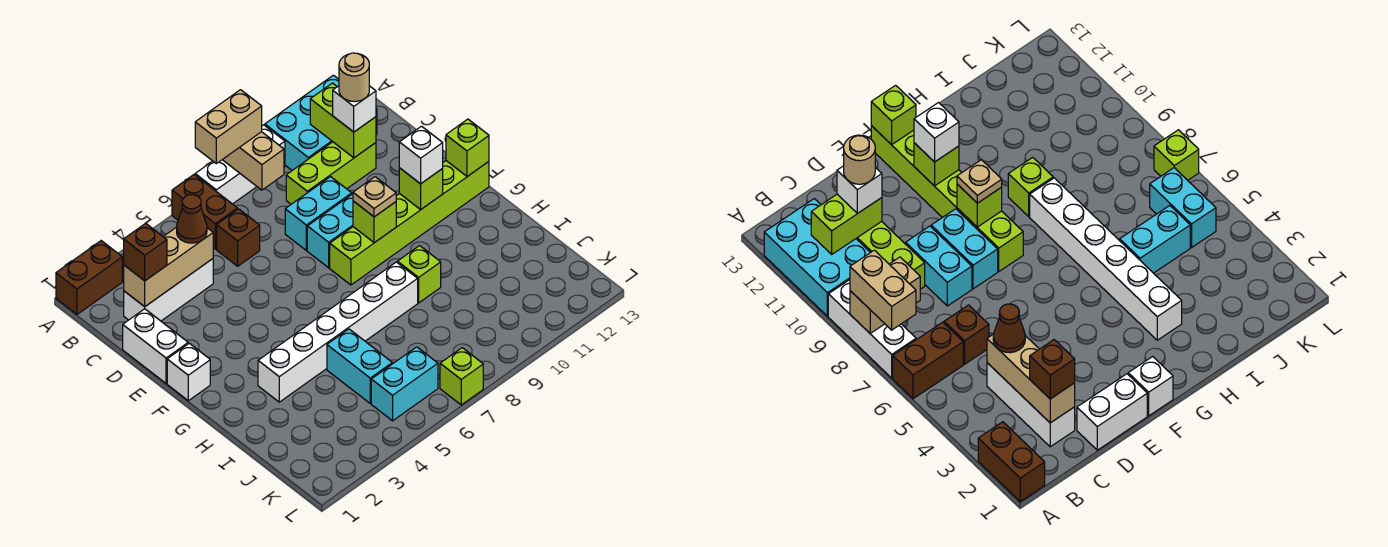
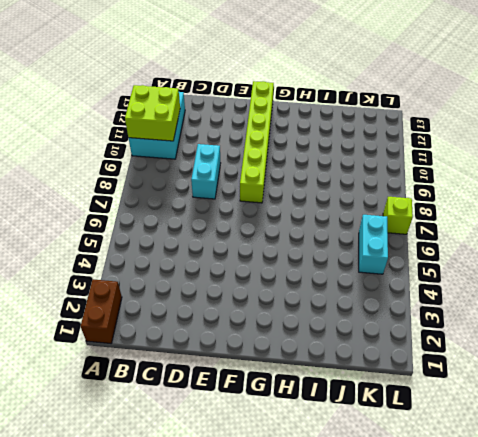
lime 2x2 brick [125,85,180,141] -> lime 1x2 brick [310,83,376,158]
none -> brown 1x2 brick [172,175,238,249]
none -> white 1x3 brick [195,125,285,204]
none -> white 1x3 brick [124,259,213,321]
none -> brown 1x1 brick [217,209,260,266]

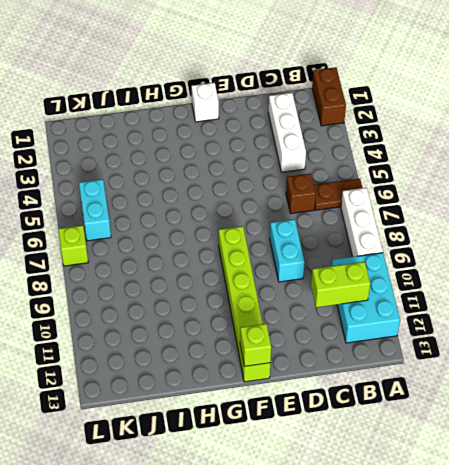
brown 1x2 plate [314,179,362,210] -> brown 1x2 brick [172,175,238,249]
none -> lime 1x3 brick [286,142,376,204]
none -> white 1x2 brick [123,309,188,383]
none -> cyan 1x2 brick [307,194,353,268]
none -> white 1x6 brick [258,262,418,402]

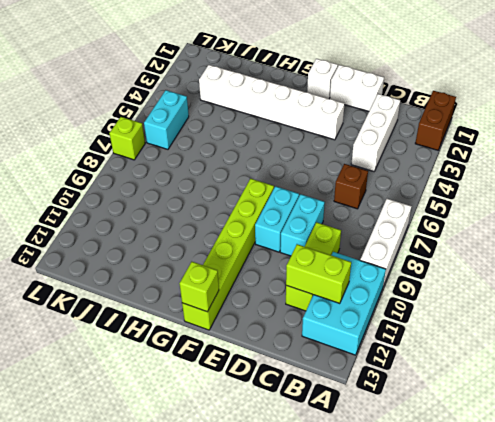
white 1x6 brick [199,65,345,140] -> white 1x6 brick turned to [258,262,418,402]
none -> brown 1x2 brick [172,175,238,249]
none -> lime 1x1 brick [397,246,441,303]
none -> cyan 1x2 brick [327,329,392,403]
none -> tan 1x2 brick [222,132,284,190]

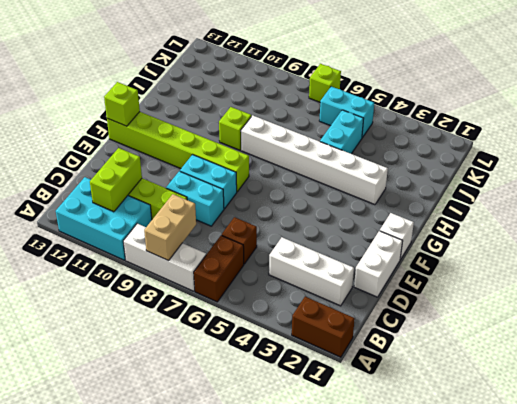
none -> tan 1x3 brick [124,227,213,307]
none -> lime 1x1 brick [353,201,396,243]
none -> lime 1x1 brick [399,168,443,209]
none -> tan 1x2 brick [195,90,262,164]

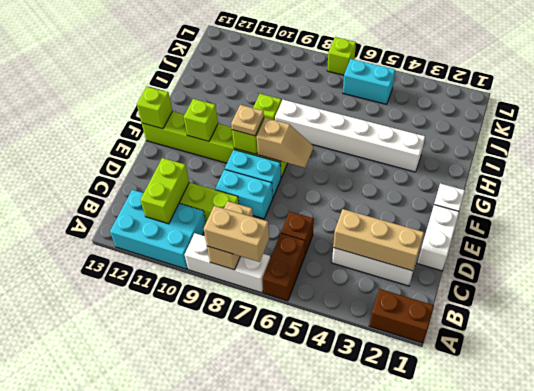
tan 1x2 slope [257,118,313,168] -> none
none -> cyan 1x2 brick [327,329,392,403]
none -> brown 1x1 brick [124,223,167,281]
none -> brown 1x1 cone [177,195,207,243]
none -> white 1x1 brick [333,86,376,132]

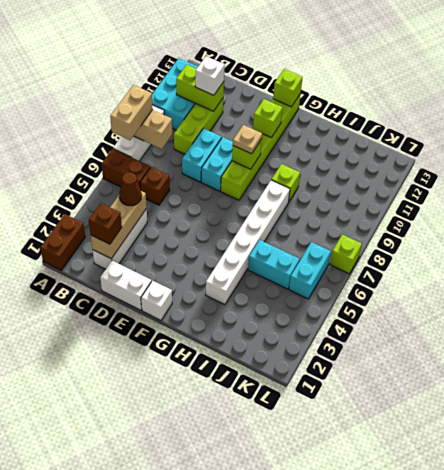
none -> white 1x1 brick [399,126,443,184]
none -> tan 1x1 round brick [339,53,369,102]

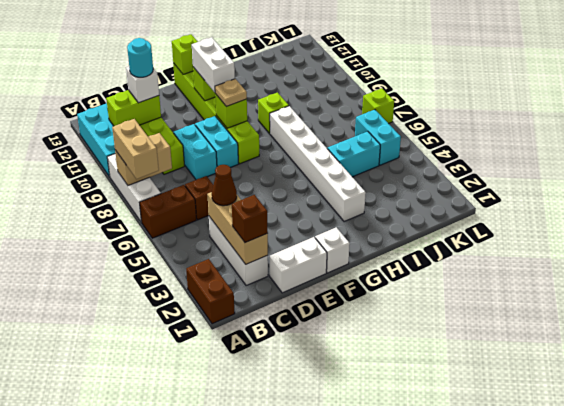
cyan 1x1 round brick [127,38,153,77] -> tan 1x1 round brick [339,53,369,102]
white 1x2 brick [192,37,235,92] -> white 1x1 brick [399,126,443,184]

